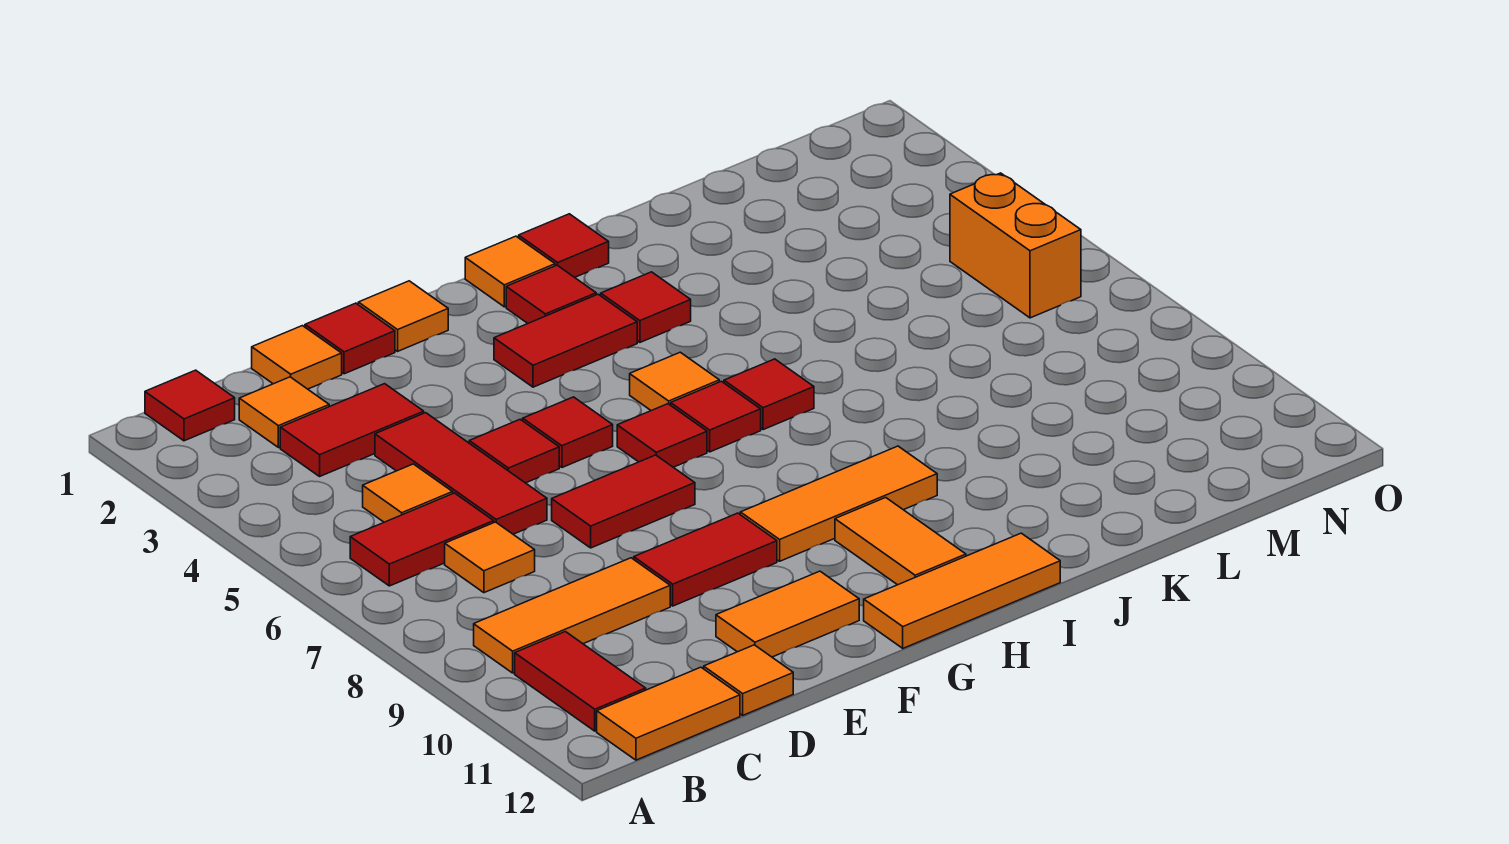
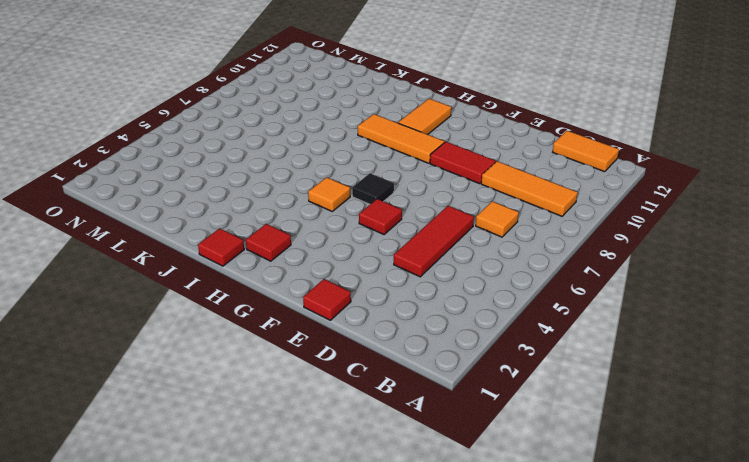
black 1x1 tile [352,173,394,204] -> red 1x1 tile [617,404,707,467]
none -> red 1x1 tile [145,370,235,441]
none -> red 1x2 tile [350,493,494,586]
none -> red 1x2 tile [515,632,646,731]
none -> orange 1x1 tile [239,377,329,448]

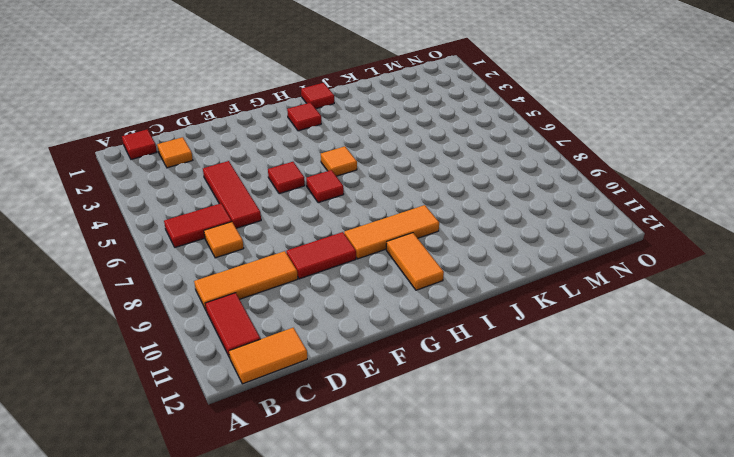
none -> red 1x2 tile [280,384,424,476]
none -> orange 1x1 tile [363,464,453,522]
none -> orange 1x1 tile [252,326,342,389]
none -> orange 1x1 tile [704,645,793,715]

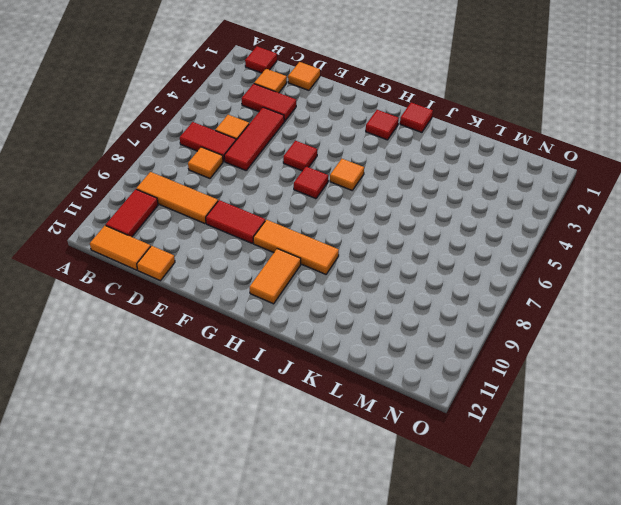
none -> red 1x1 tile [305,303,395,374]
none -> red 1x1 tile [469,419,559,483]
none -> red 1x2 tile [552,455,695,548]
none -> orange 1x2 tile [716,571,859,657]

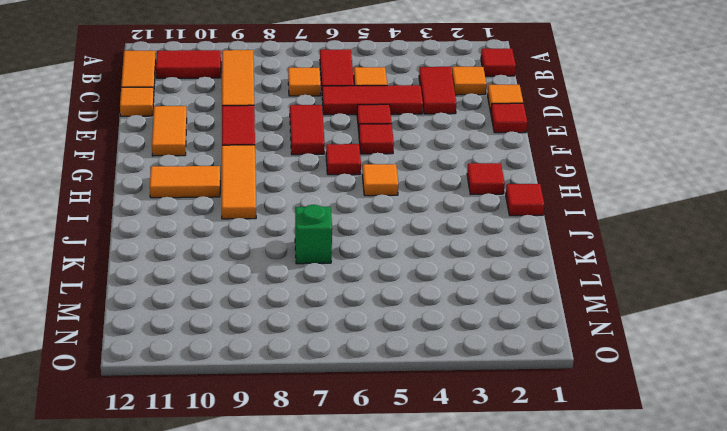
green 1x1 brick [295,205,332,264] -> none
none -> orange 1x1 tile [358,281,448,351]
none -> red 1x2 tile [494,294,637,387]
none -> orange 1x3 tile [864,533,1060,648]
none -> orange 1x1 tile [465,236,555,307]

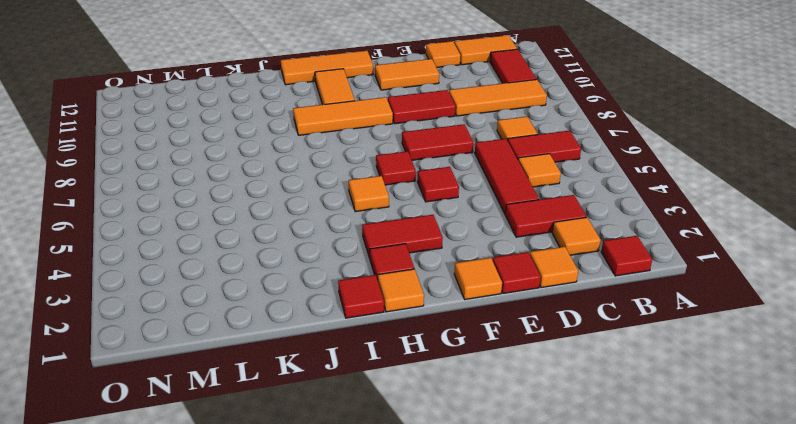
none -> red 1x1 tile [469,419,559,483]
none -> red 1x1 tile [671,381,761,452]
none -> red 1x1 tile [601,272,691,342]
none -> red 1x1 tile [724,359,814,430]

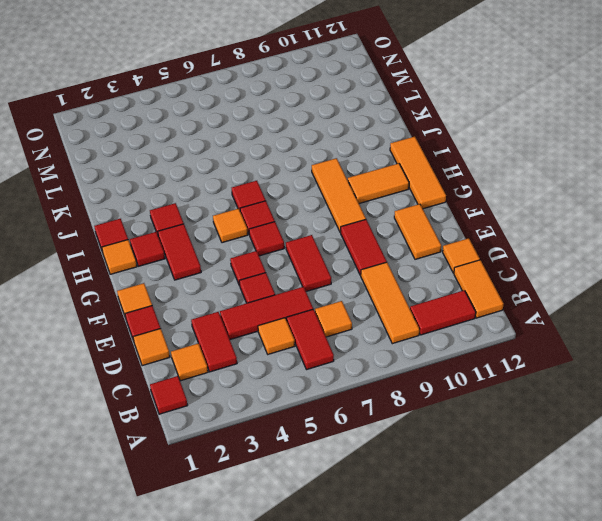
none -> orange 1x2 brick [950,173,1081,318]

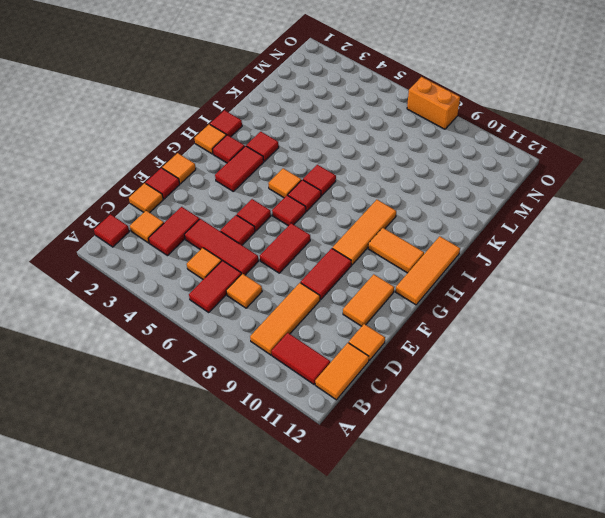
orange 1x2 brick [407,77,460,129] -> orange 1x2 brick moved to [950,173,1081,318]

